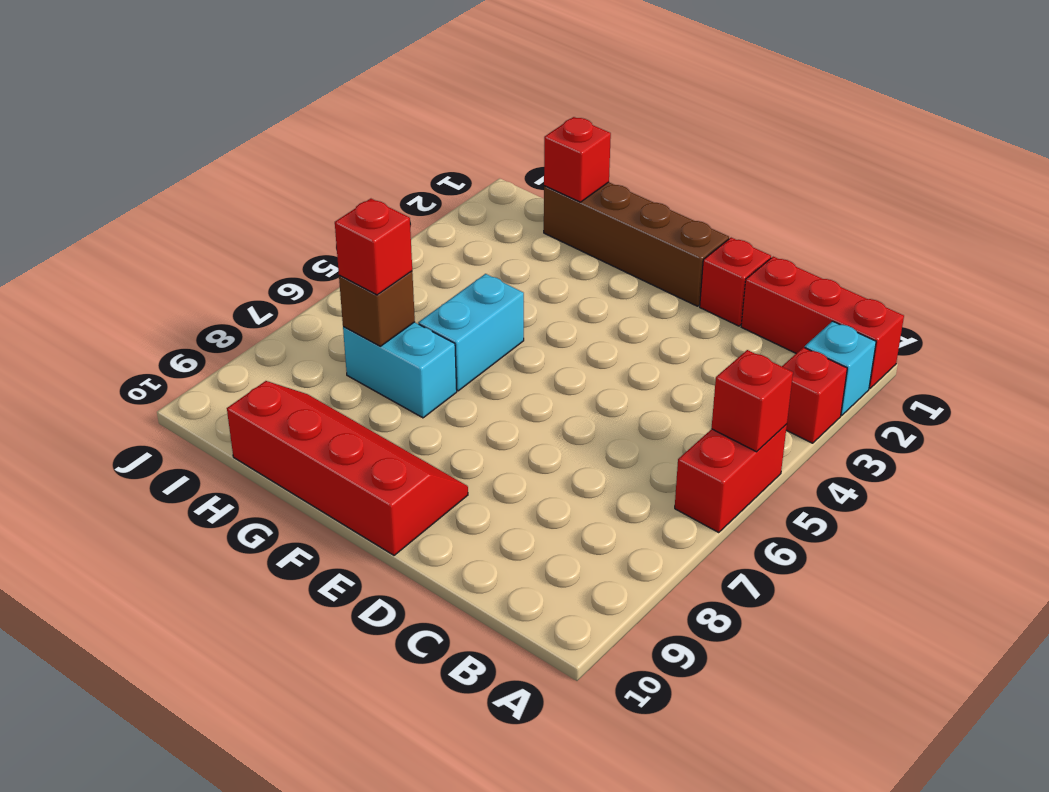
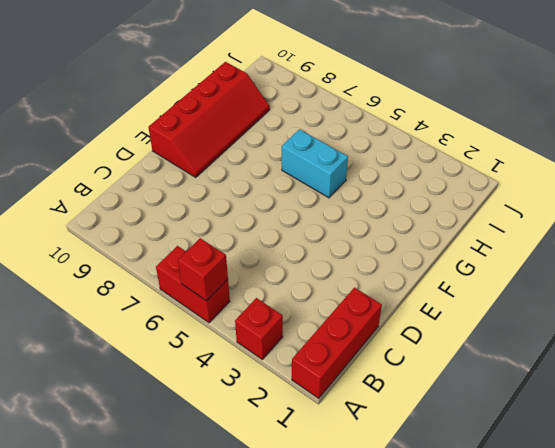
none -> cyan 1x1 brick [805,321,876,416]
none -> red 1x1 brick [700,238,771,326]
none -> brown 1x4 brick [544,182,729,306]

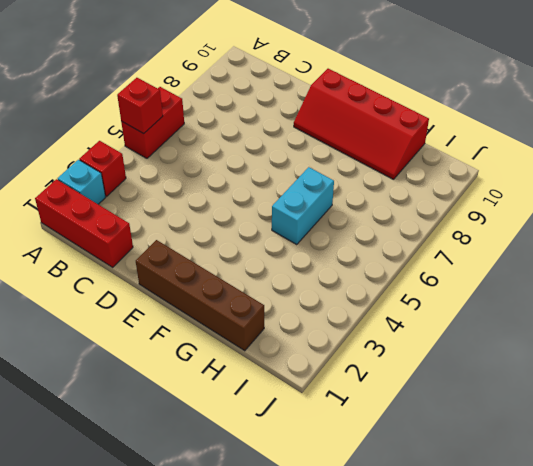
none -> red 1x1 brick [700,238,771,326]
none -> cyan 1x2 brick [343,322,457,418]
none -> red 1x1 brick [544,117,611,202]

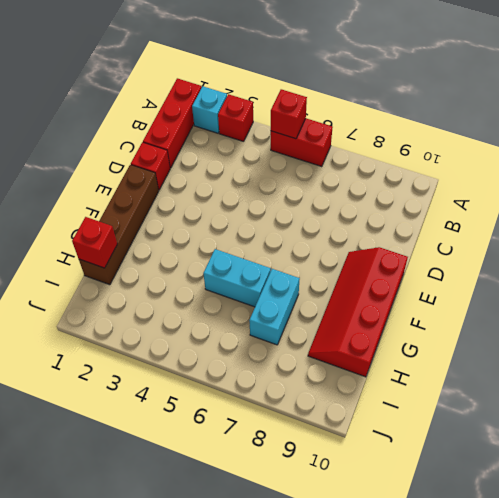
none -> brown 1x1 brick [339,271,415,346]
none -> red 1x1 brick [335,199,412,295]

